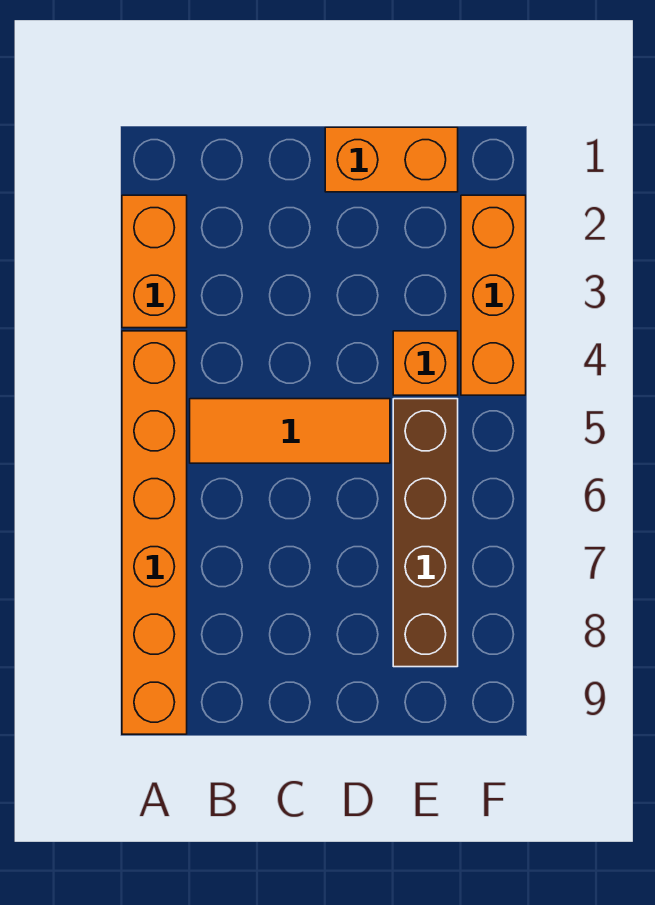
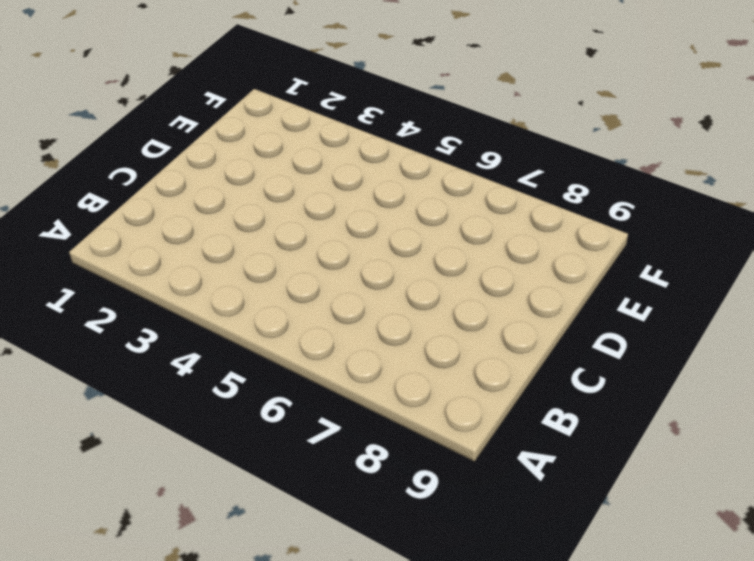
none -> orange 1x2 brick [122,195,187,328]
none -> orange 1x6 brick [122,331,187,734]

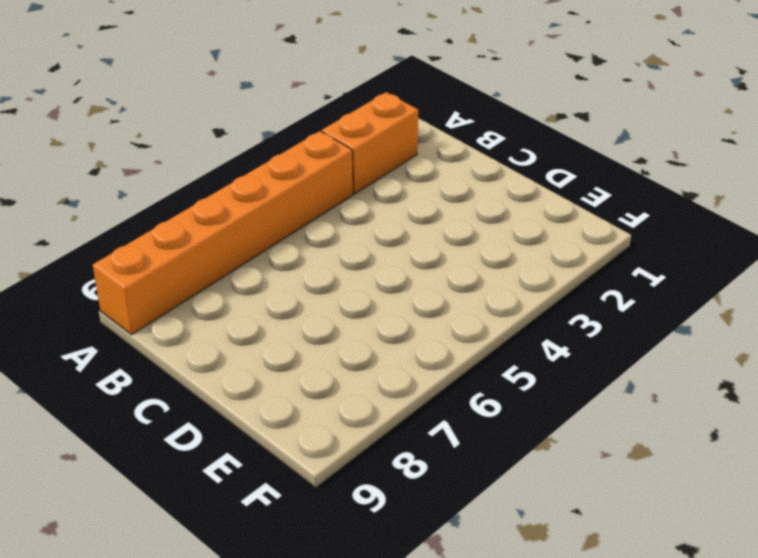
none -> orange 1x3 tile [190,399,390,463]
none -> orange 1x2 brick [325,127,458,192]

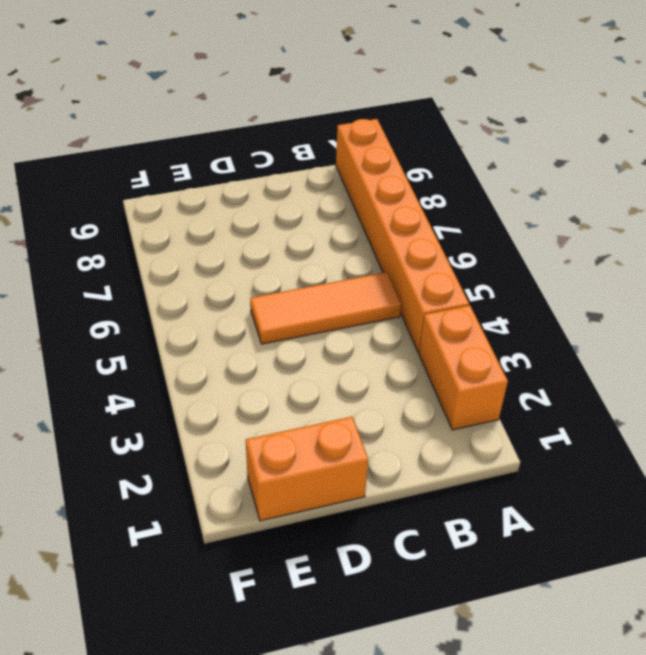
none -> orange 1x1 brick [393,331,458,395]
none -> brown 1x4 brick [393,399,458,667]

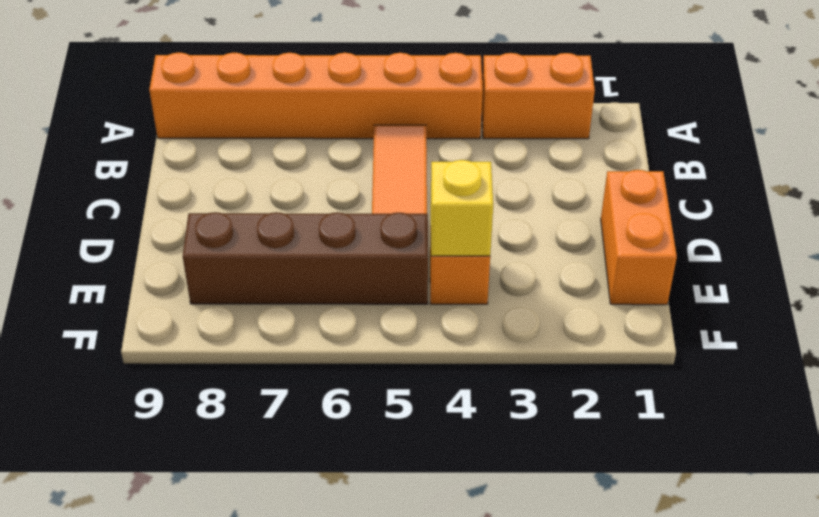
yellow 1x1 brick [431,160,493,256] -> none
none -> orange 1x3 brick [461,195,526,395]

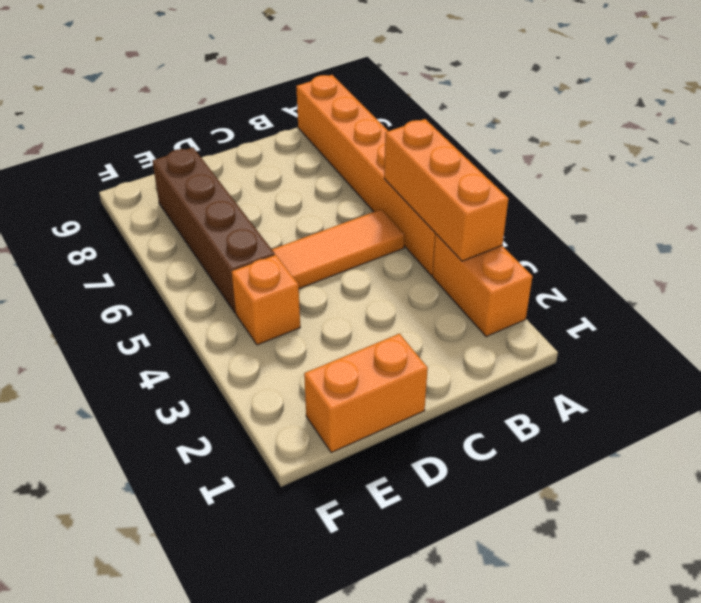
orange 1x3 brick [384,119,508,261] -> orange 1x3 brick moved to [461,195,526,395]

